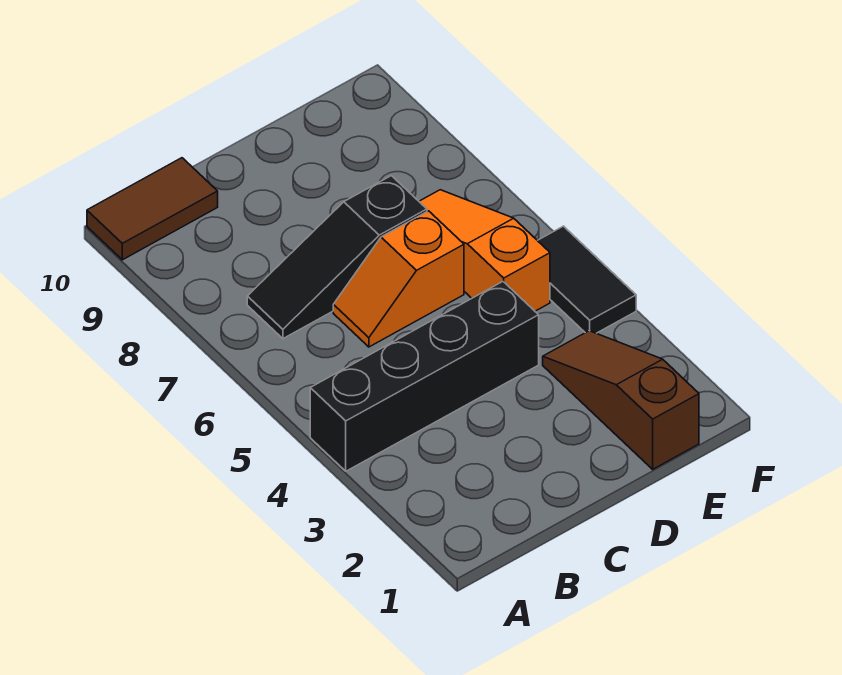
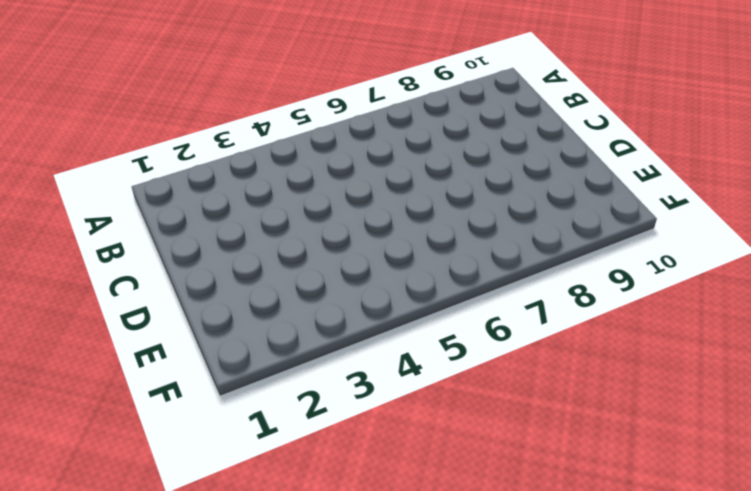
none -> black 1x4 brick [310,282,539,471]
none -> brown 1x2 tile [87,158,218,260]

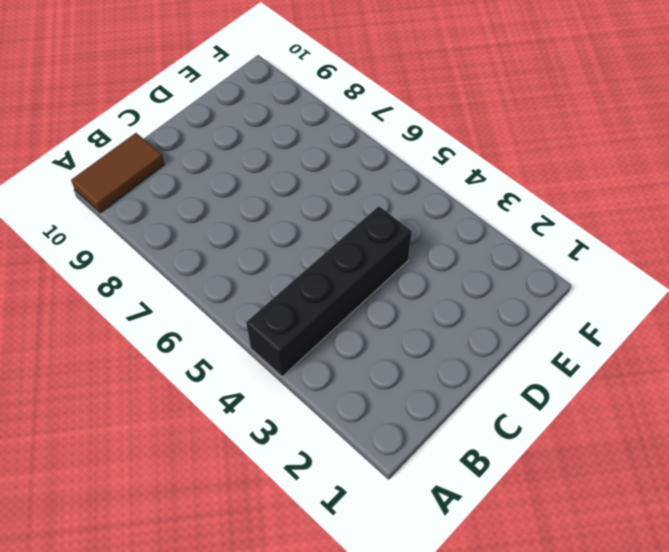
none -> black 1x3 slope [247,176,427,339]
none -> orange 1x2 slope [333,211,464,347]

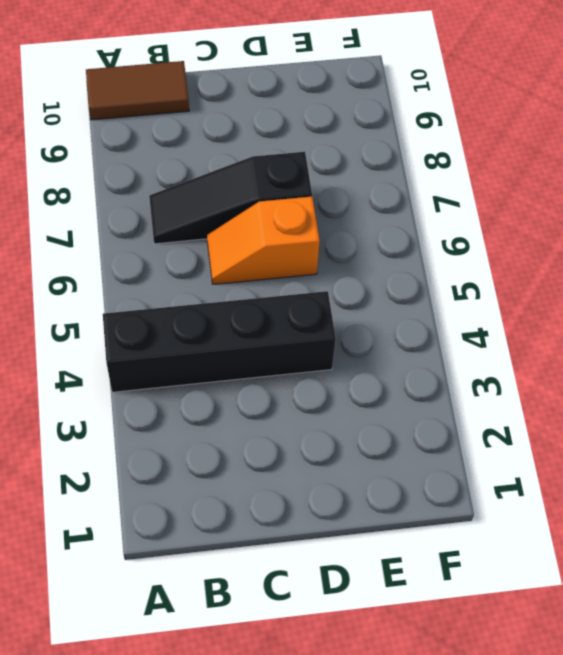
none -> brown 1x3 slope [543,331,699,469]
none -> orange 1x3 slope [419,190,550,311]

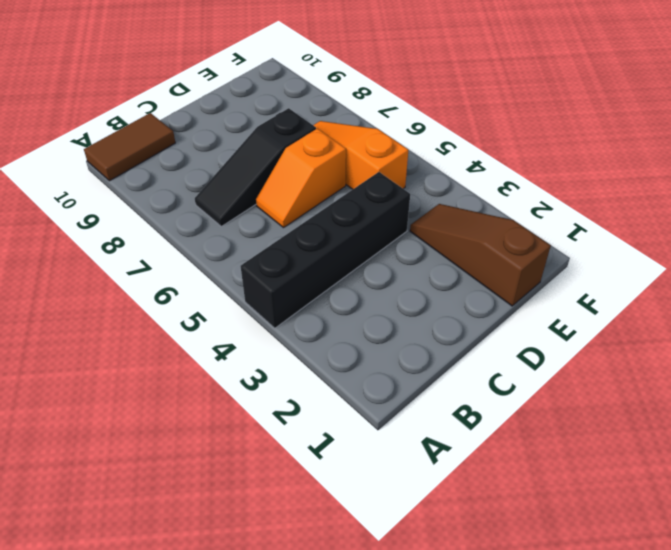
none -> black 1x2 tile [537,226,636,333]

